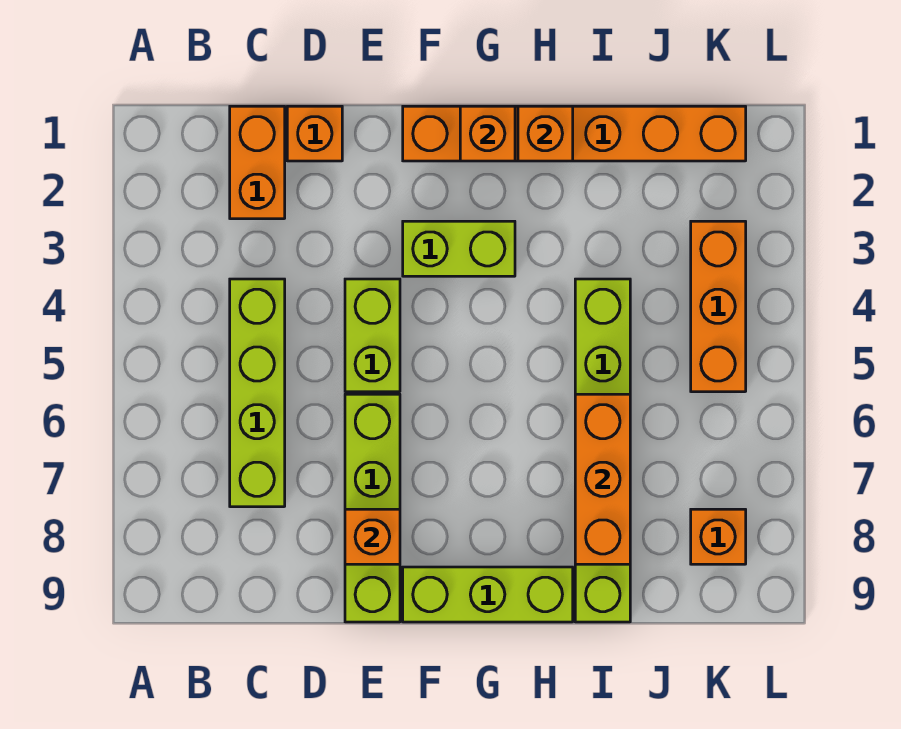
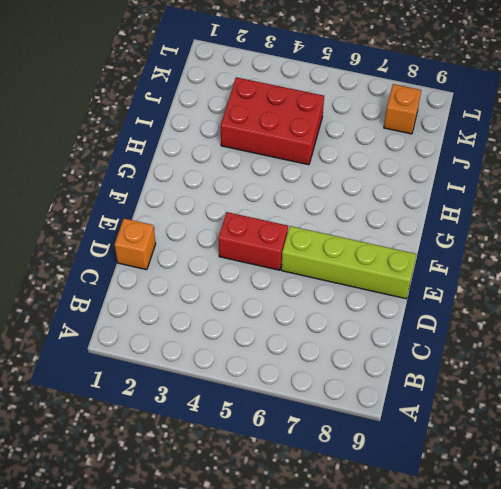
red 1x2 brick [218,212,288,270] -> lime 1x2 brick [345,279,400,392]
red 2x3 brick [220,77,324,165] -> lime 1x6 brick [575,279,630,622]
none -> orange 1x2 brick [230,106,285,219]
none -> lime 1x4 brick [230,279,285,507]
none -> orange 1x6 brick [403,106,746,161]

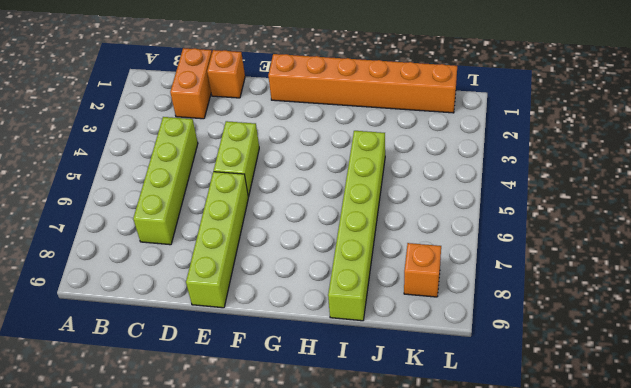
none -> lime 1x2 brick [403,221,515,276]
none -> lime 1x3 brick [403,567,573,622]
none -> orange 1x3 brick [691,221,746,392]

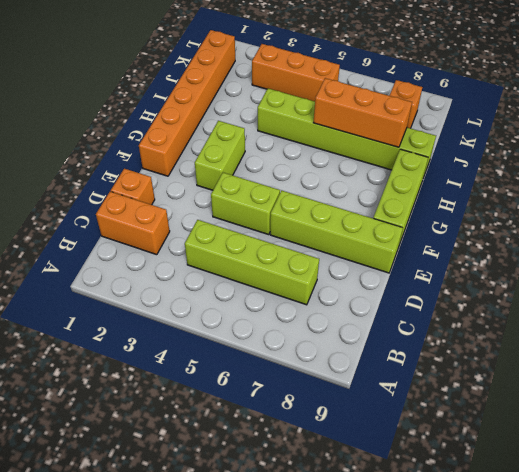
none -> orange 1x1 brick [345,509,400,564]
none -> orange 1x1 brick [460,106,515,161]
none -> orange 1x1 brick [518,106,573,161]

